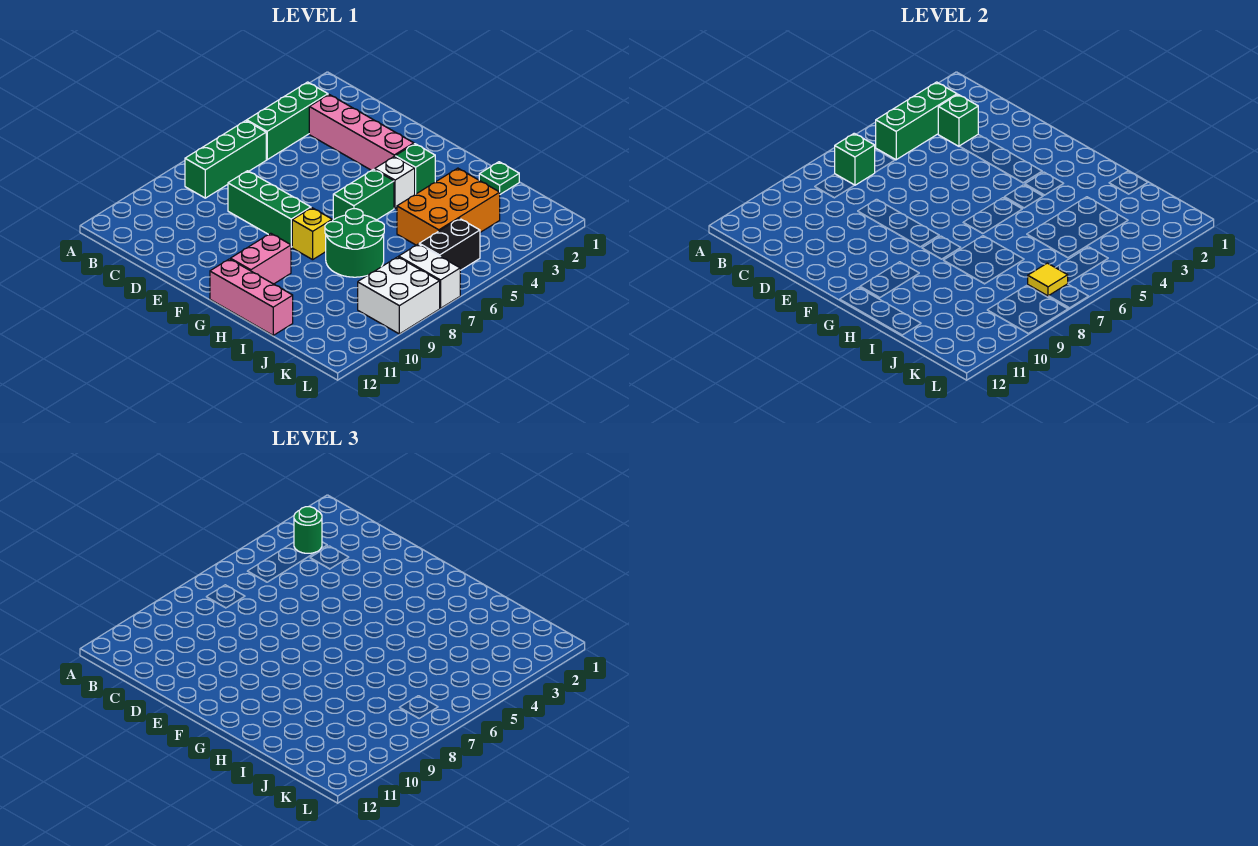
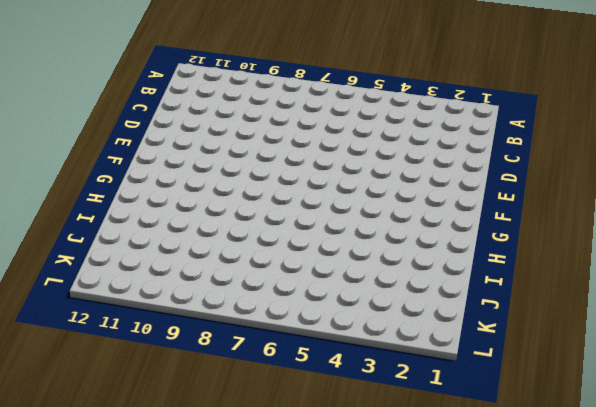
none -> green 1x3 brick [247,82,328,160]
none -> green 1x3 brick [185,121,266,198]
none -> pink 1x4 brick [309,95,414,170]

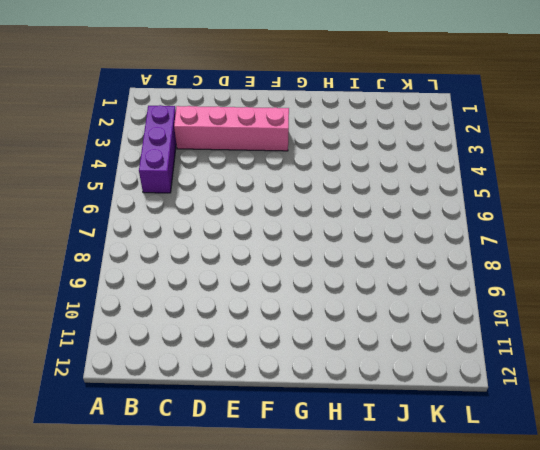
purple 1x3 brick [139,105,176,193] -> green 1x3 brick [247,82,328,160]
none -> green 1x3 brick [185,121,266,198]
none -> green 1x3 brick [228,171,311,247]
none -> green 1x1 brick [395,144,435,194]

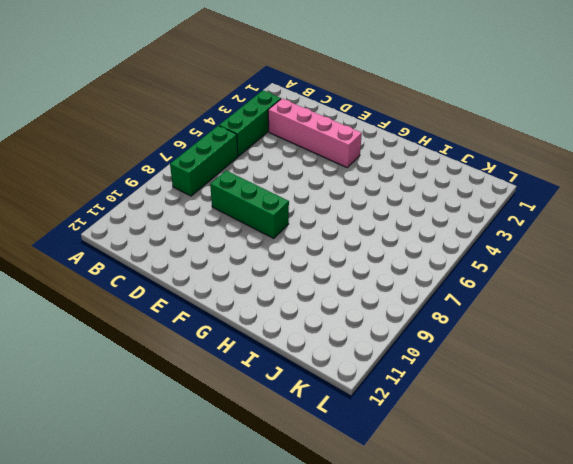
none -> green 1x1 brick [395,144,435,194]
none -> white 1x1 brick [375,156,415,208]
none -> green 1x2 brick [333,169,394,220]

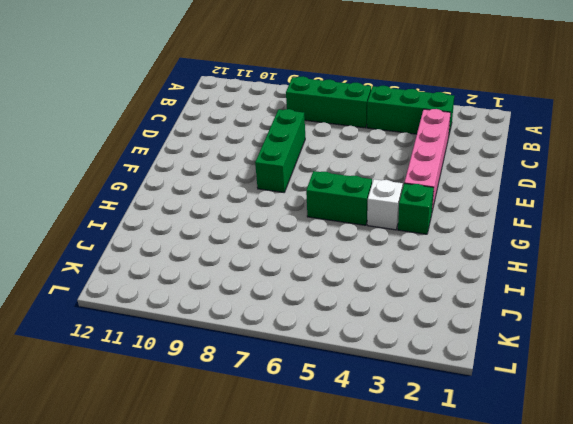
none -> yellow 1x1 brick [292,208,332,260]
none -> pink 1x2 brick [230,233,291,284]
none -> pink 1x3 brick [210,259,293,335]

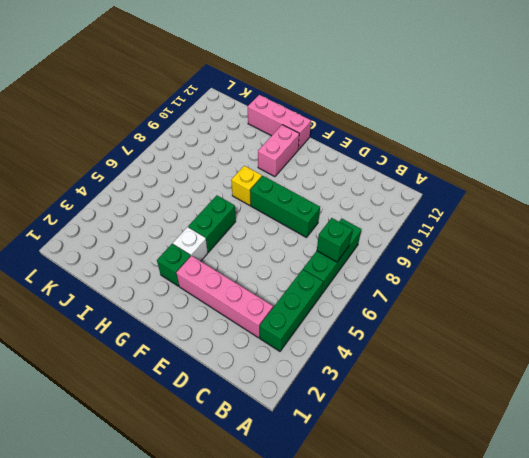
none -> green 2x2 round brick [325,209,384,277]
none -> green 1x1 plate [479,162,519,194]
none -> orange 2x3 brick [397,168,500,245]

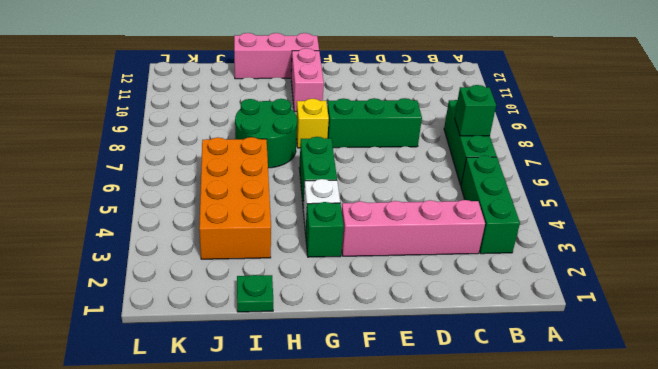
orange 2x4 brick [199,137,271,259] -> orange 2x3 brick [397,168,500,245]
none -> black 1x2 brick [419,219,480,270]
none -> white 1x2 brick [399,244,460,308]
none -> white 2x2 brick [358,257,440,334]

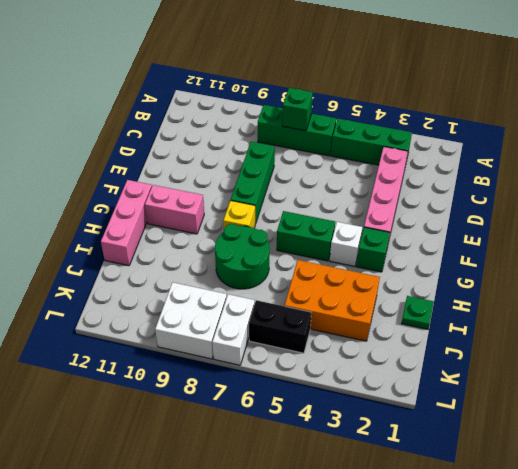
none -> green 1x3 brick [876,82,957,160]
none -> green 1x1 brick [938,95,978,146]
none -> yellow 1x1 tile [1028,263,1068,296]

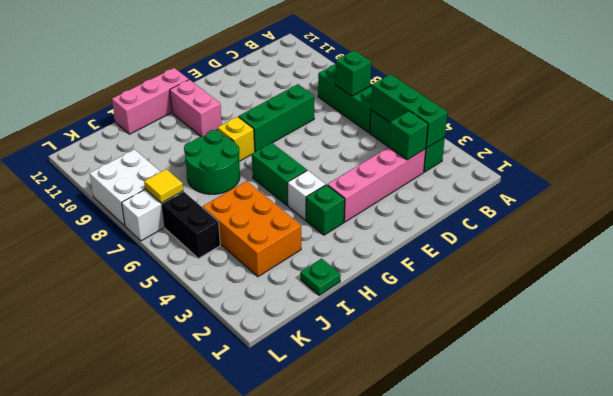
none -> green 1x1 round brick [294,507,322,553]

